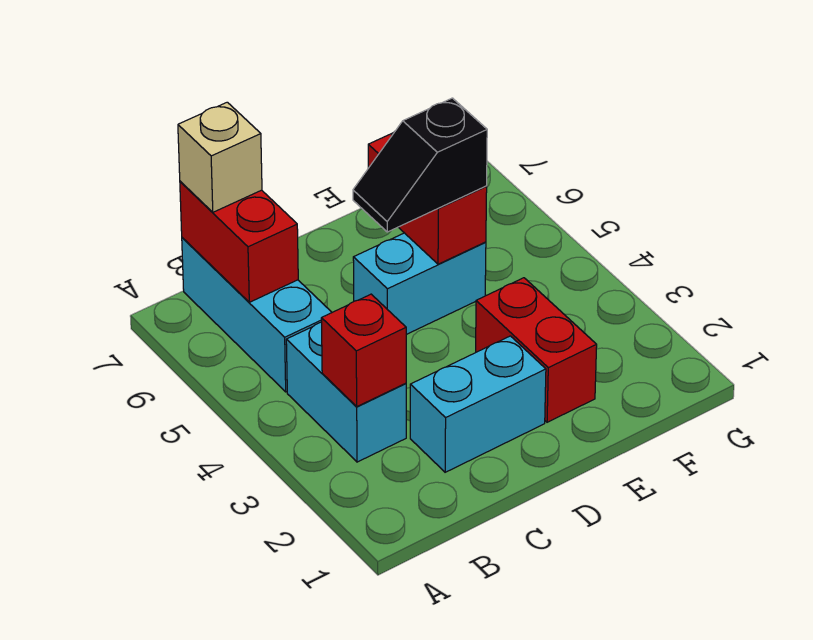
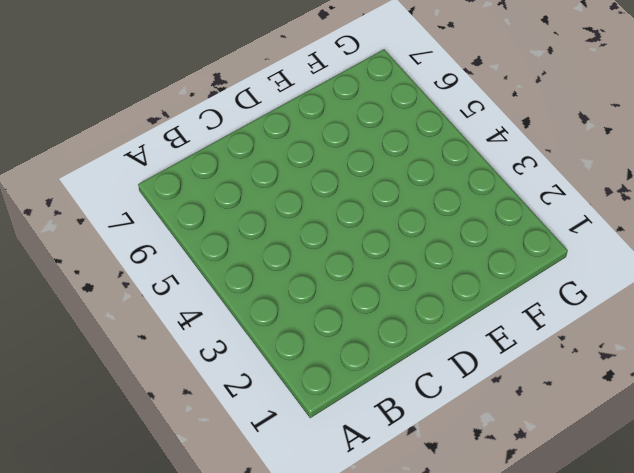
none -> cyan 1x2 brick [286,322,406,462]
none -> cyan 1x3 brick [182,238,332,392]

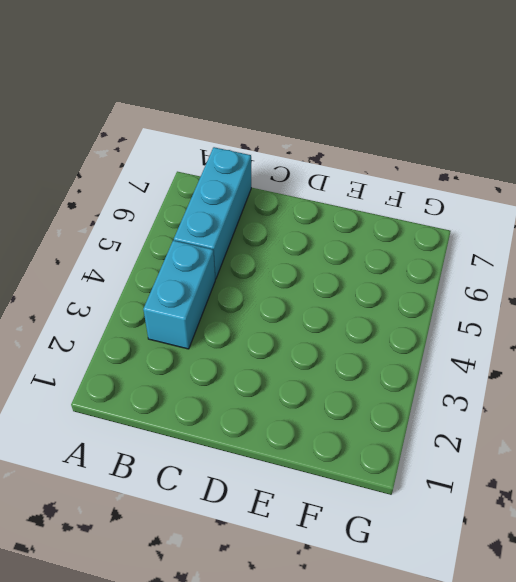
none -> cyan 1x2 brick [410,336,546,472]
none -> cyan 1x2 brick [353,233,486,334]

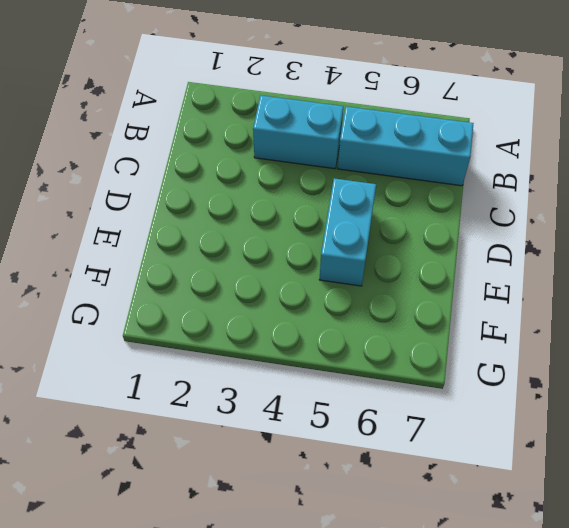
none -> cyan 1x2 brick [410,336,546,472]
none -> red 1x2 brick [476,278,597,422]

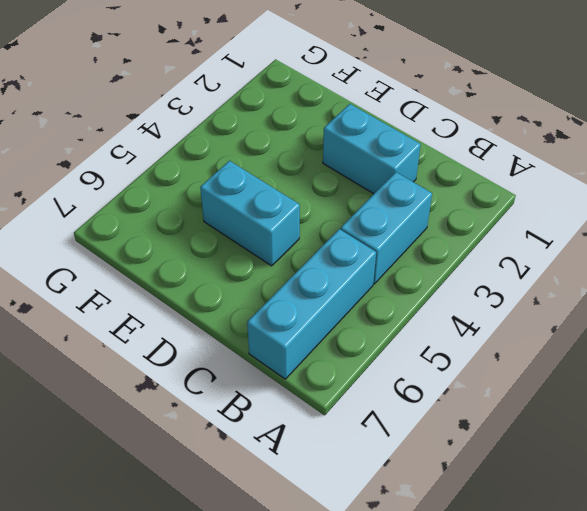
none -> red 1x2 brick [476,278,597,422]
none -> red 1x1 brick [321,294,406,406]

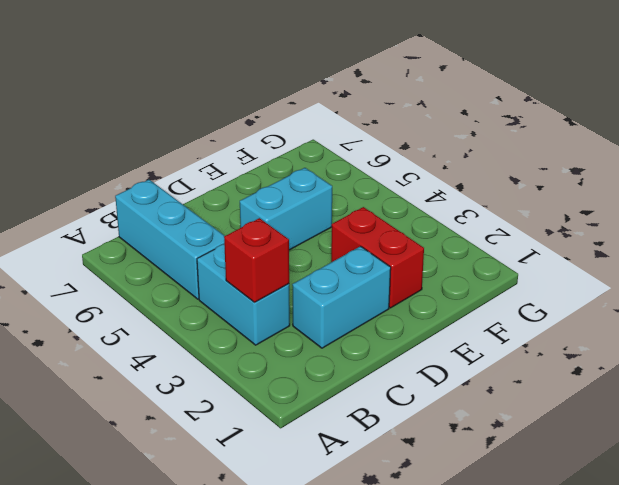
none -> red 1x2 brick [180,181,298,302]
none -> red 1x2 brick [368,133,487,264]

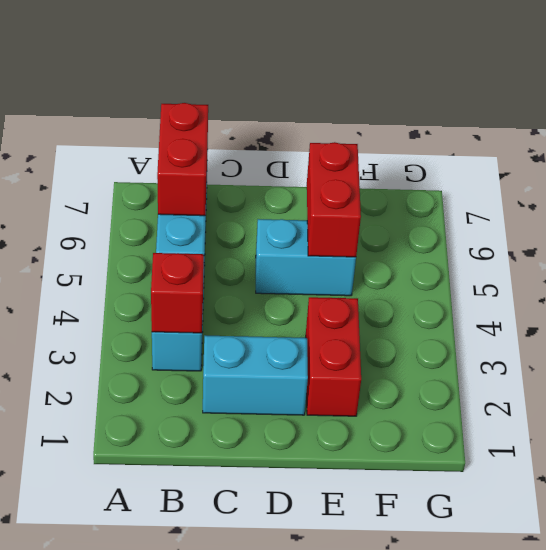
none -> tan 1x1 brick [178,102,262,212]
none -> black 1x2 slope [353,98,487,232]

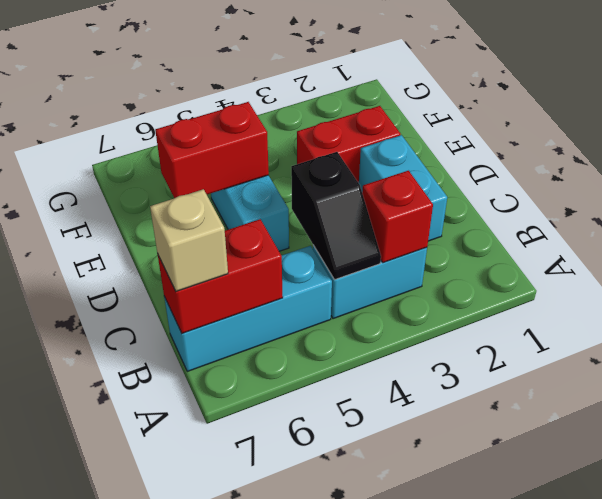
black 1x2 slope [291,152,381,280] -> black 1x2 slope moved to [353,98,487,232]

